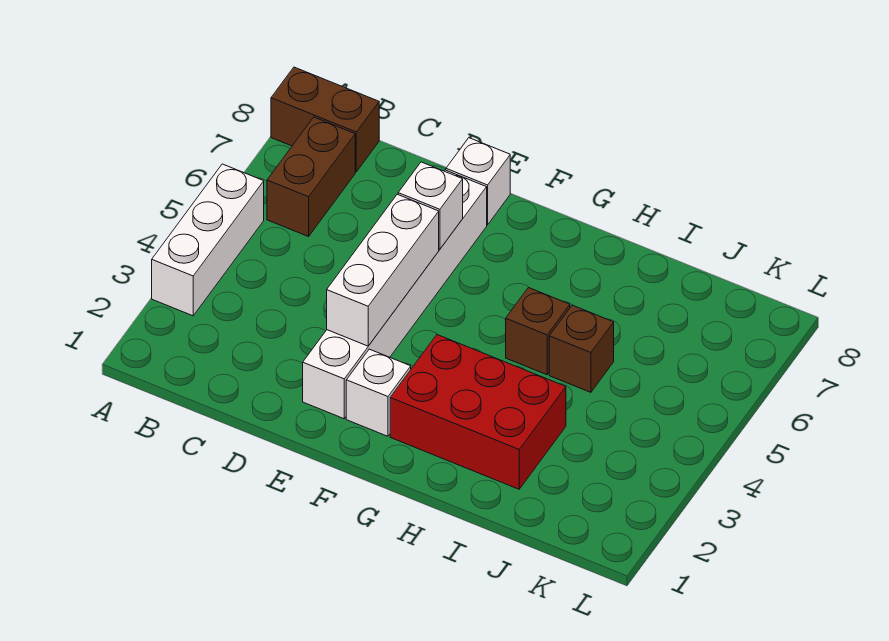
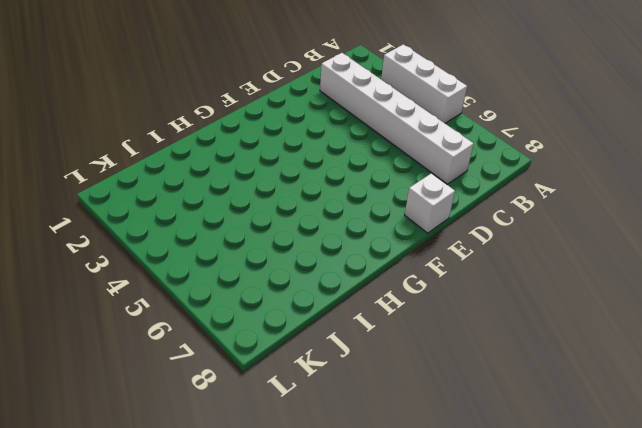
white 1x6 brick [320,53,474,184] -> white 1x6 brick moved to [303,170,487,419]
none -> brown 1x2 brick [271,67,379,172]
none -> brown 1x2 brick [267,117,355,237]

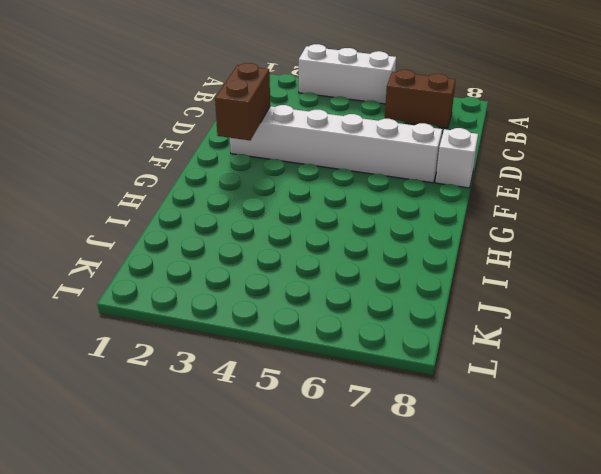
brown 1x2 brick [215,63,270,140] -> brown 1x2 brick moved to [271,67,379,172]
none -> white 1x1 brick [346,349,411,436]
none -> red 2x3 brick [390,335,566,489]

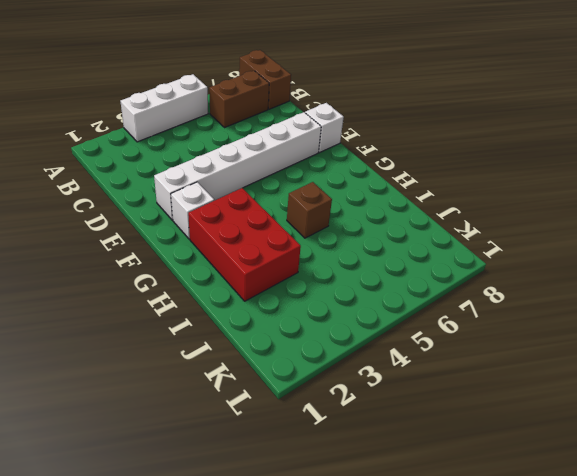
none -> brown 1x1 brick [549,305,614,392]
none -> white 1x3 brick [327,194,439,346]

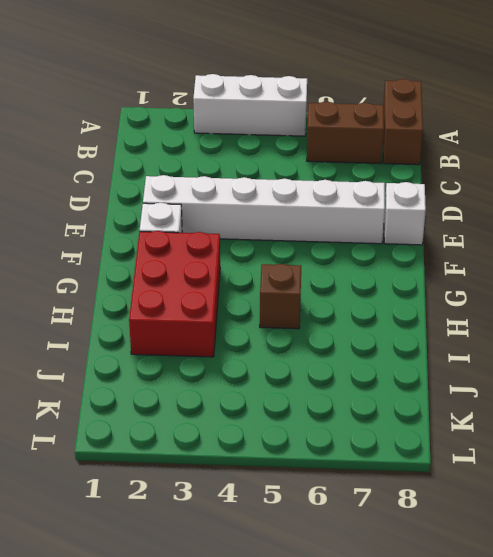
none -> brown 1x1 brick [549,305,614,392]
none -> white 1x3 brick [327,194,439,346]

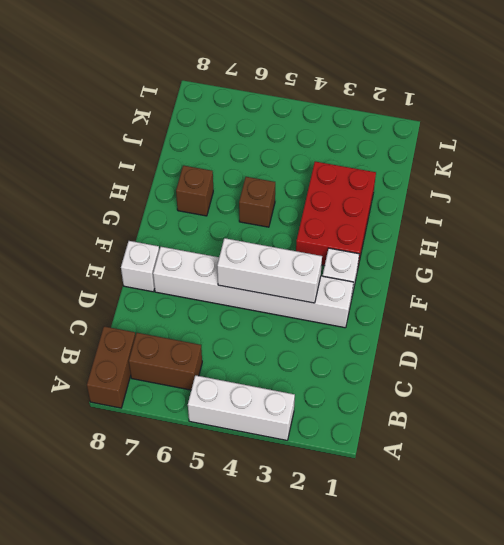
brown 1x1 brick [176,166,213,216] -> brown 1x1 brick moved to [549,305,614,392]
none -> white 1x1 brick [398,162,463,249]

